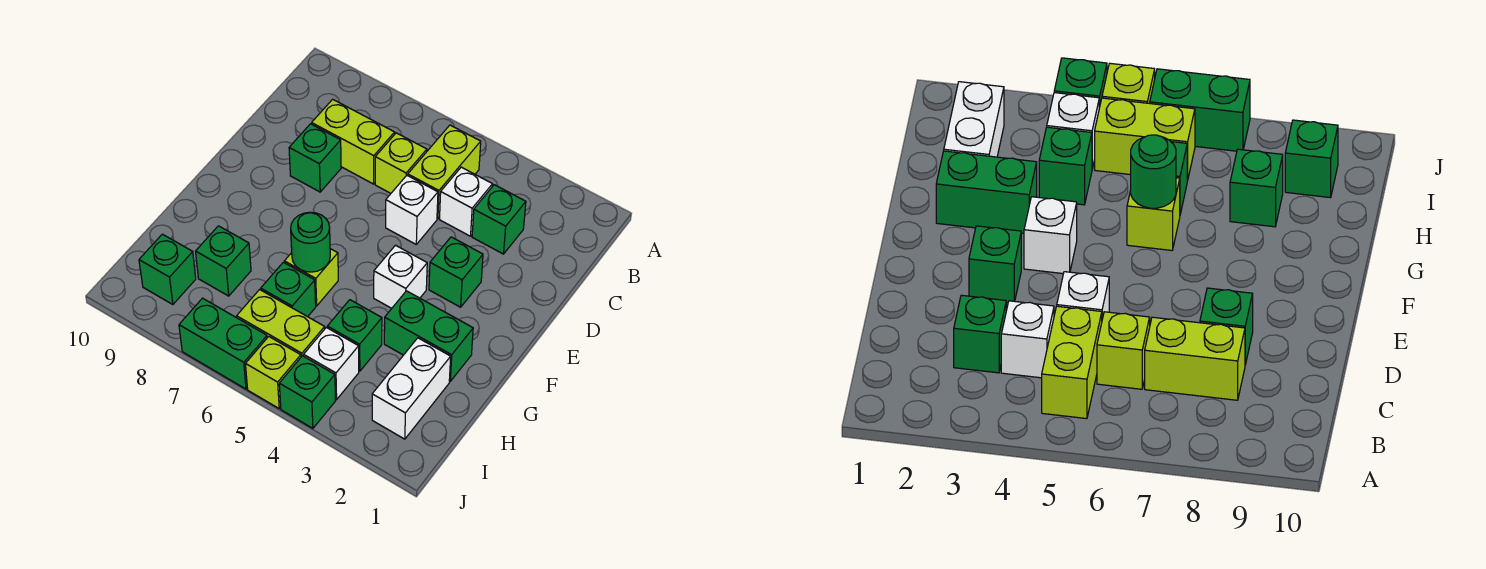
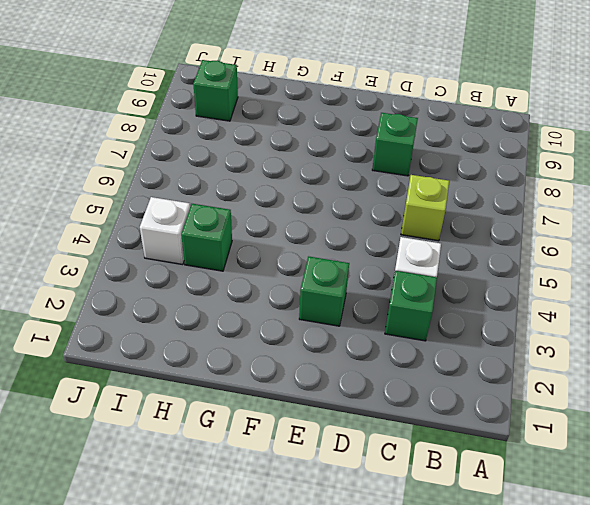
none -> lime 1x2 brick [408,125,481,219]
none -> lime 1x2 brick [312,99,395,184]
none -> white 1x1 brick [386,175,438,244]

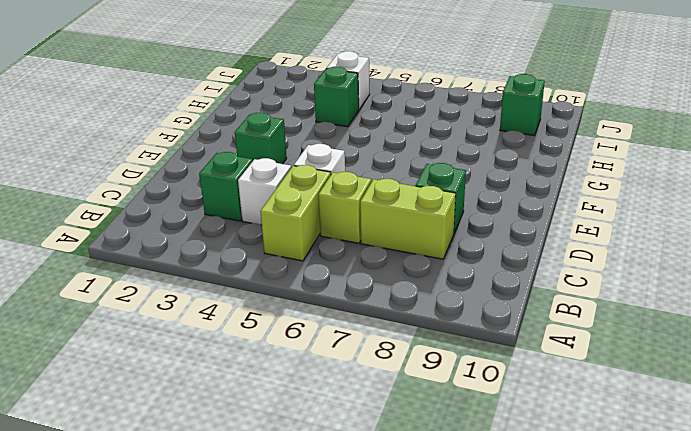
none -> white 1x1 brick [374,245,427,308]
none -> green 1x2 brick [384,291,473,381]
none -> lime 1x1 brick [284,249,338,306]

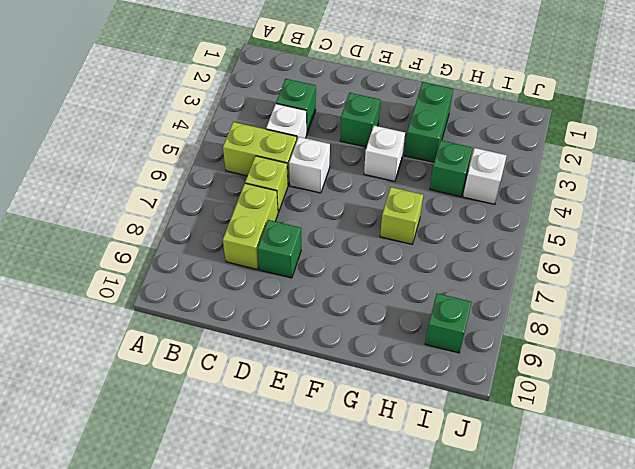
none -> white 1x2 brick [372,338,451,439]
none -> green 1x1 brick [261,262,316,317]
none -> green 1x1 brick [196,226,251,296]

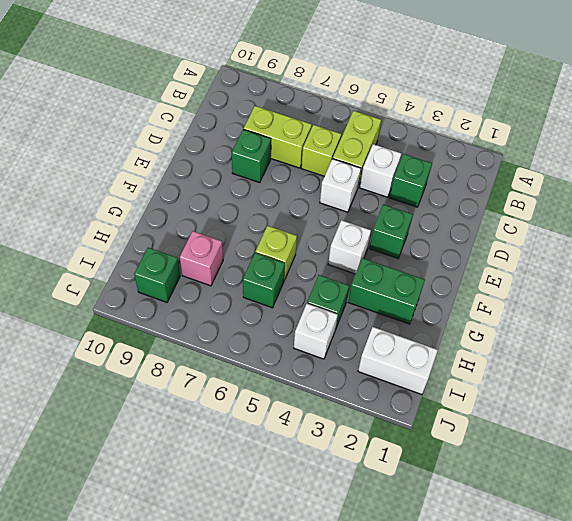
pink 1x1 brick [180,231,223,286] -> green 1x1 brick [196,226,251,296]
white 1x2 brick [358,327,438,394] -> white 1x2 brick turned to [372,338,451,439]
none -> lime 1x2 brick [237,290,325,357]
none -> green 1x1 brick [279,356,336,428]
none -> lime 1x1 brick [246,337,301,408]

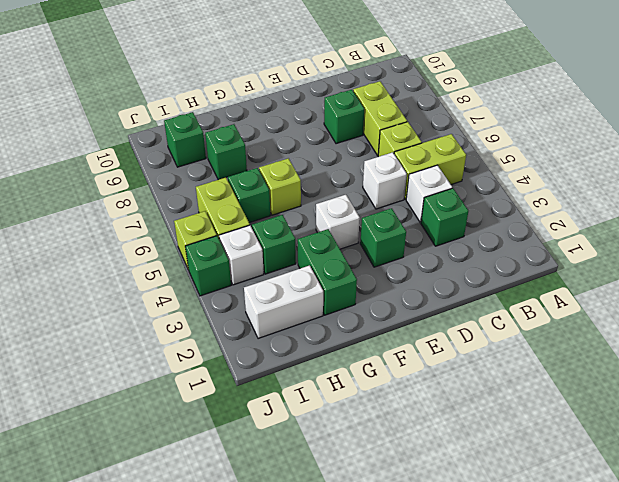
none -> green 1x2 brick [179,298,267,389]
none -> green 1x1 round brick [291,212,330,272]

